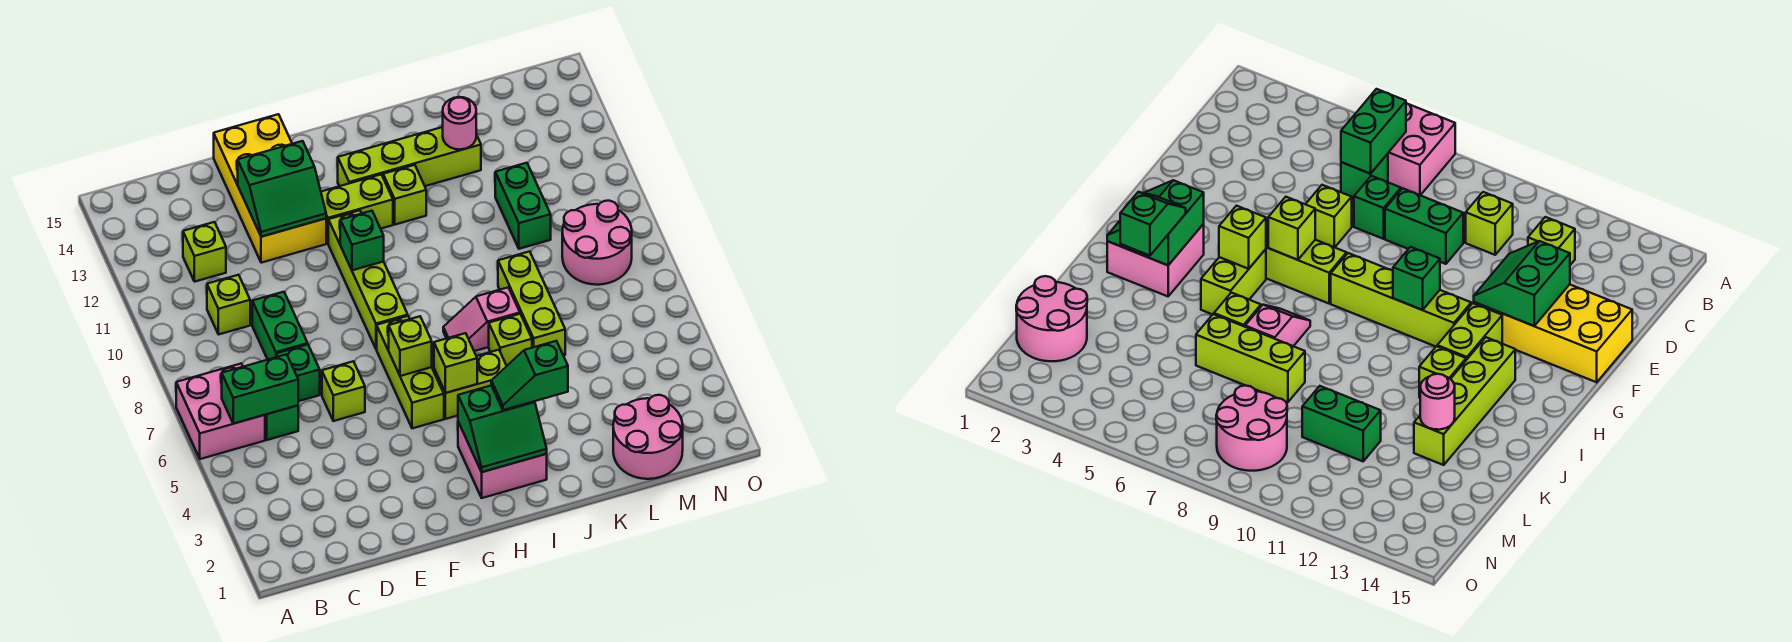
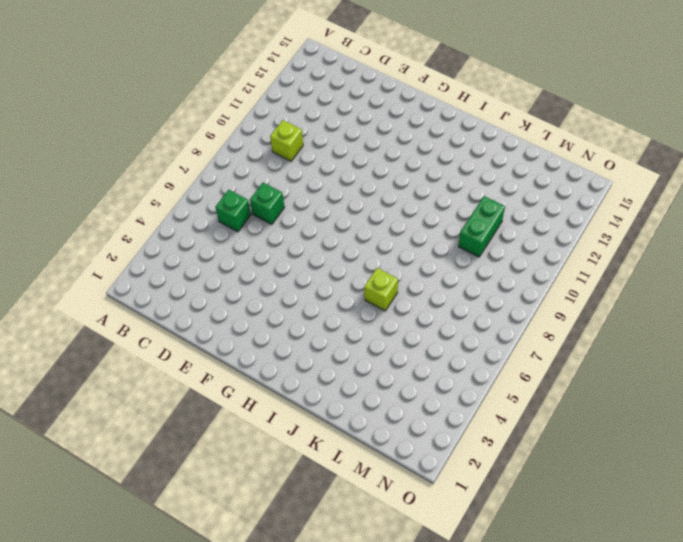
none -> pink 2x2 brick [176,364,265,459]
none -> lime 1x1 brick [183,222,226,282]
none -> green 1x2 brick [252,292,308,360]

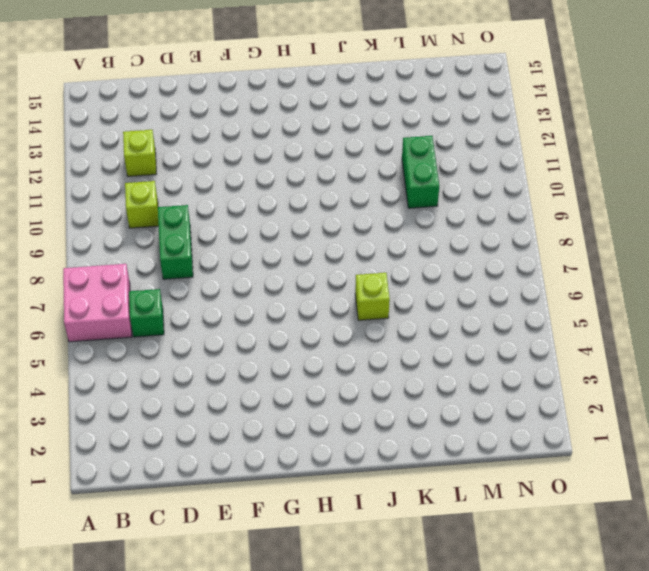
none -> green 1x1 brick [276,345,320,401]
none -> lime 1x1 brick [322,361,365,421]
none -> yellow 2x4 brick [214,114,326,263]

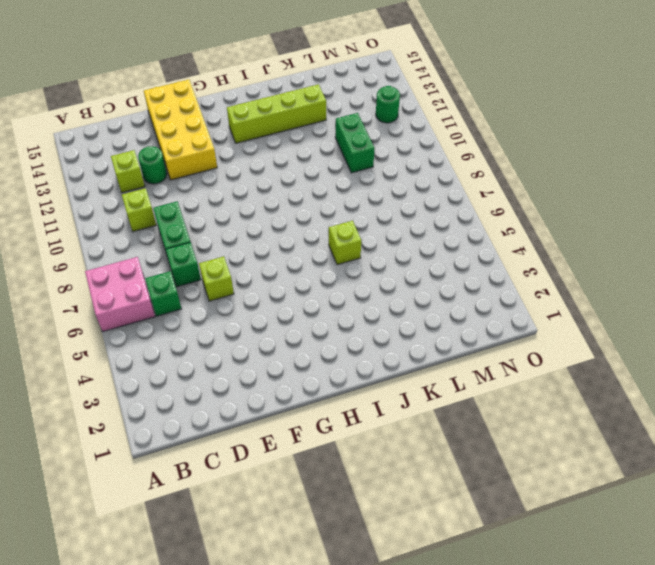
green 1x1 round brick [138,146,167,184] -> none
green 1x1 round brick [376,86,400,123] -> none
none -> lime 1x3 brick [377,316,444,428]
none -> lime 1x4 brick [328,210,408,349]
none -> lime 1x2 brick [321,175,393,243]

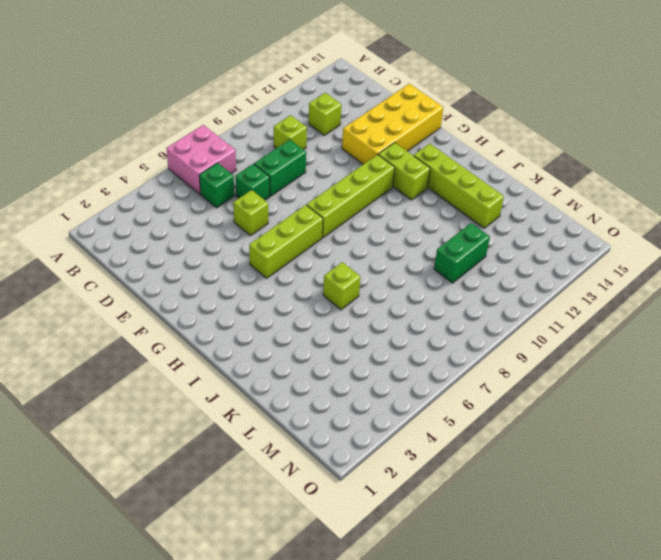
none -> pink 2x2 brick [458,422,547,498]
none -> lime 1x2 brick [434,350,506,419]
none -> pink 1x2 slope [443,288,520,351]

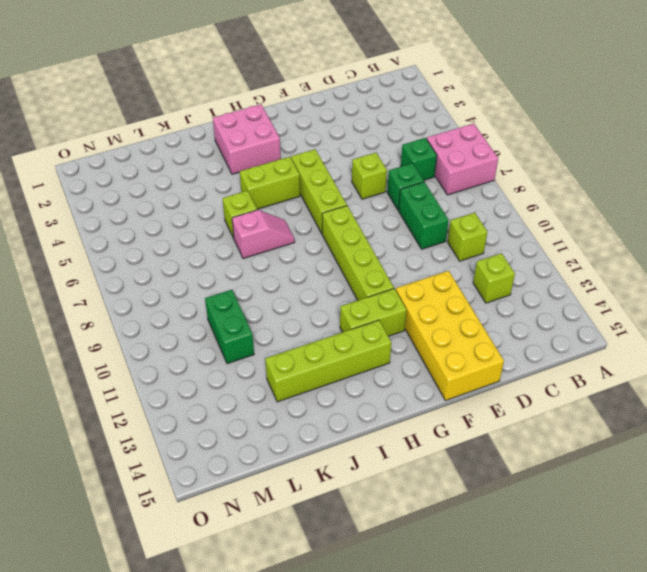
none -> lime 1x1 brick [383,165,426,225]
none -> lime 1x3 brick [498,251,565,356]
none -> pink 2x2 round brick [613,395,683,479]

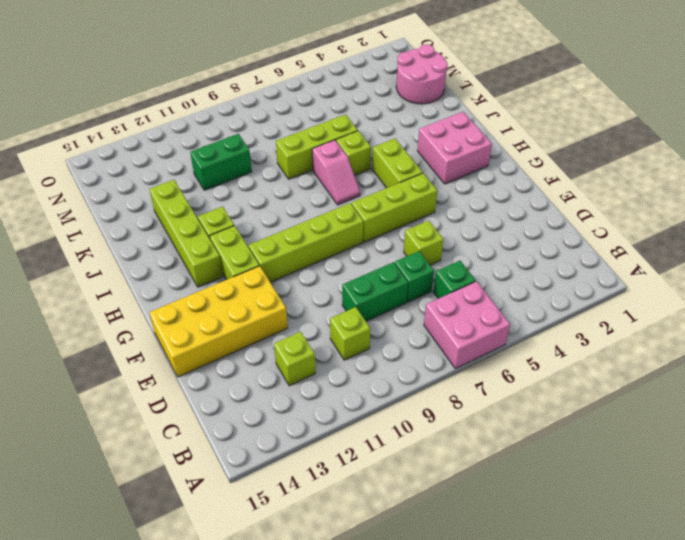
none -> pink 2x2 round brick [562,201,632,285]
none -> green 1x2 brick [222,354,298,424]
none -> green 2x2 slope [238,141,326,237]

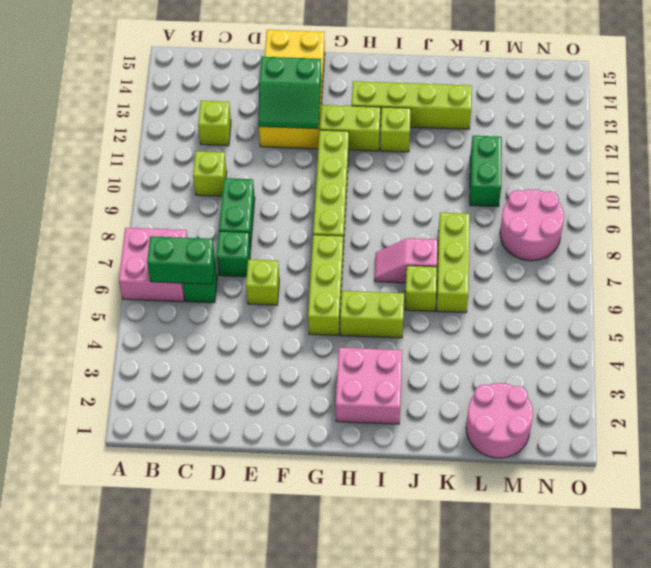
none -> lime 1x1 brick [389,316,432,376]
none -> green 1x1 brick [340,211,384,270]
none -> green 2x2 slope [458,385,547,472]

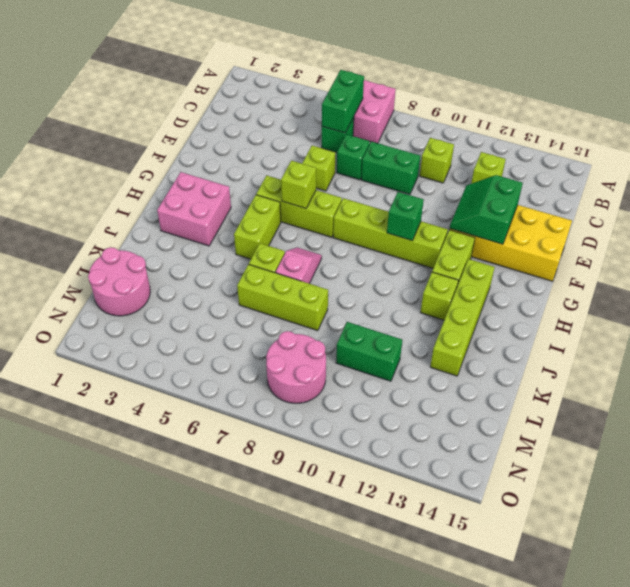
none -> green 2x2 slope [458,385,547,472]
none -> lime 1x1 brick [434,333,477,393]
none -> pink 1x1 round brick [443,97,476,149]

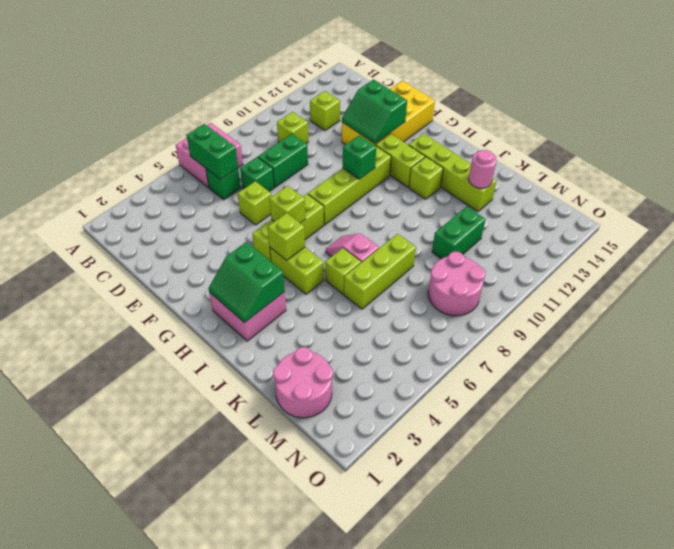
none -> green 1x2 slope [491,341,568,410]

